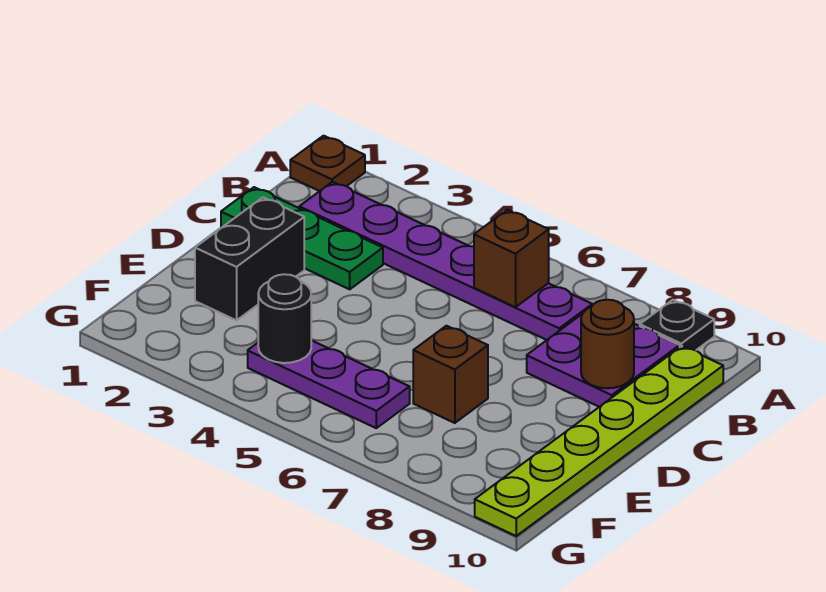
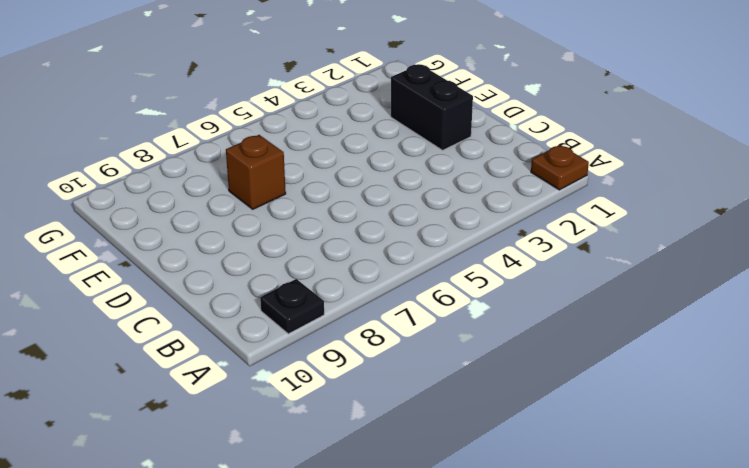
none -> purple 1x6 plate [299,182,592,340]
none -> purple 2x2 plate [527,314,680,407]
none -> lime 1x6 plate [475,346,723,536]

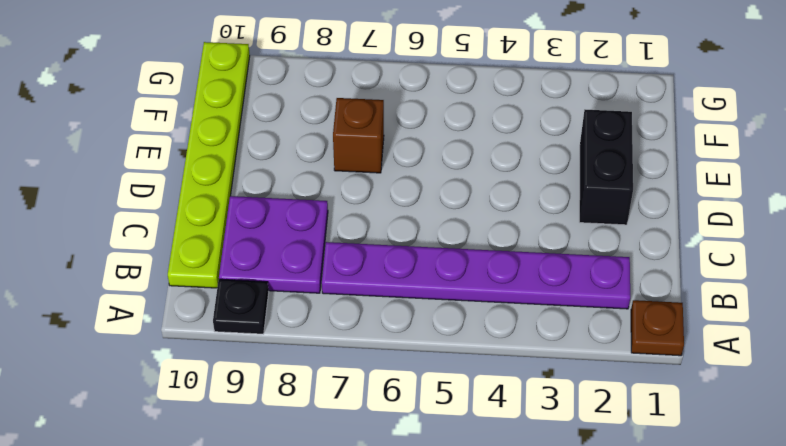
none -> green 1x3 plate [221,187,383,289]
none -> purple 1x3 plate [248,340,410,428]
none -> brown 1x1 brick [474,210,549,307]

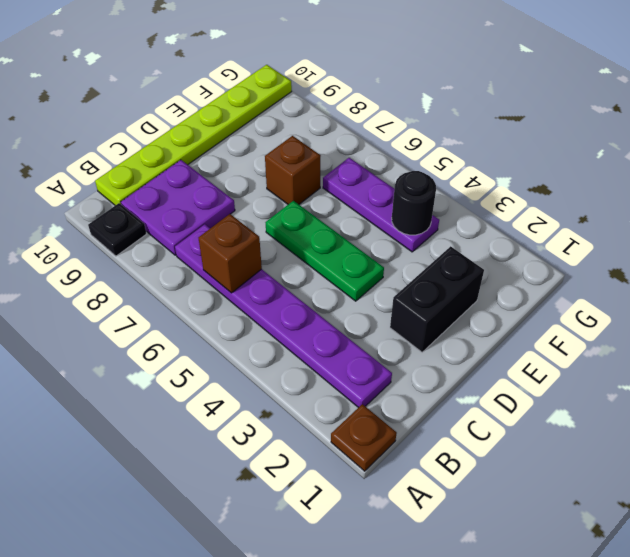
green 1x3 plate [266,201,384,301] -> green 1x3 plate moved to [221,187,383,289]
none -> brown 1x1 round brick [581,300,634,388]

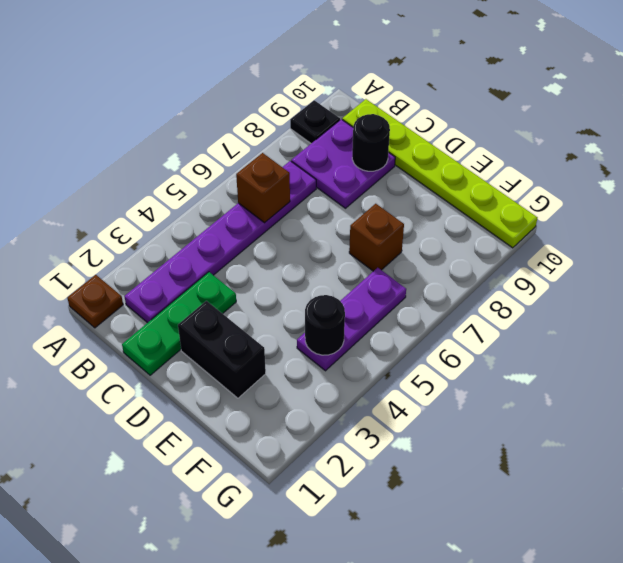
black 1x1 round brick [352,114,390,171] -> brown 1x1 round brick [581,300,634,388]

